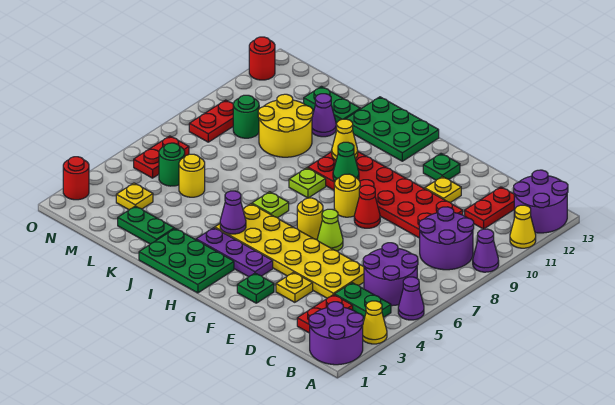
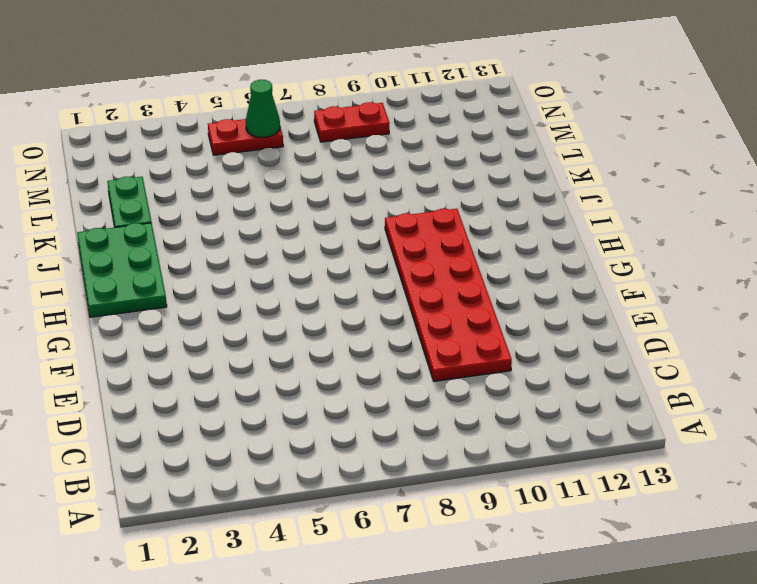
green 1x1 cone [246,80,280,137] -> green 1x1 cone moved to [333,142,359,181]
none -> purple 2x2 round brick [309,302,363,365]
none -> yellow 1x1 cone [363,301,387,344]
none -> purple 1x1 cone [398,277,424,320]
none -> purple 1x1 cone [473,229,499,272]

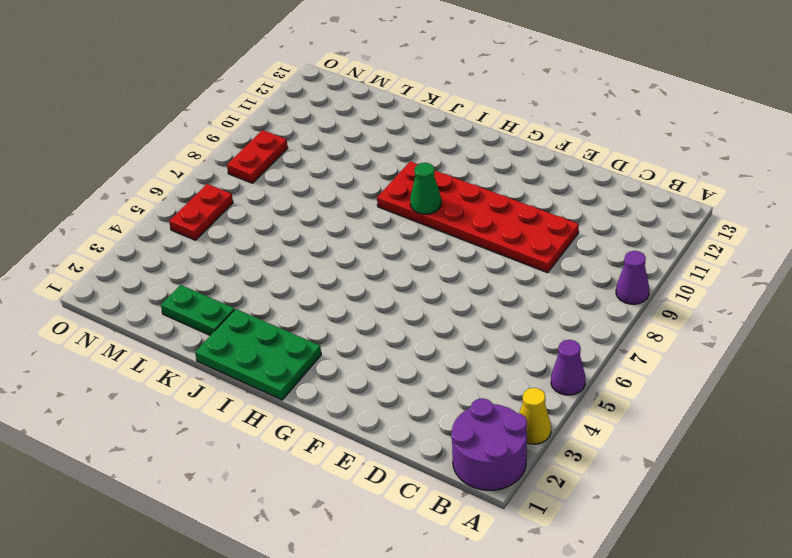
none -> yellow 1x1 cone [510,205,536,248]
none -> purple 2x2 round brick [514,170,568,233]
none -> green 1x2 plate [334,283,391,319]
none -> purple 2x2 round brick [363,243,418,306]

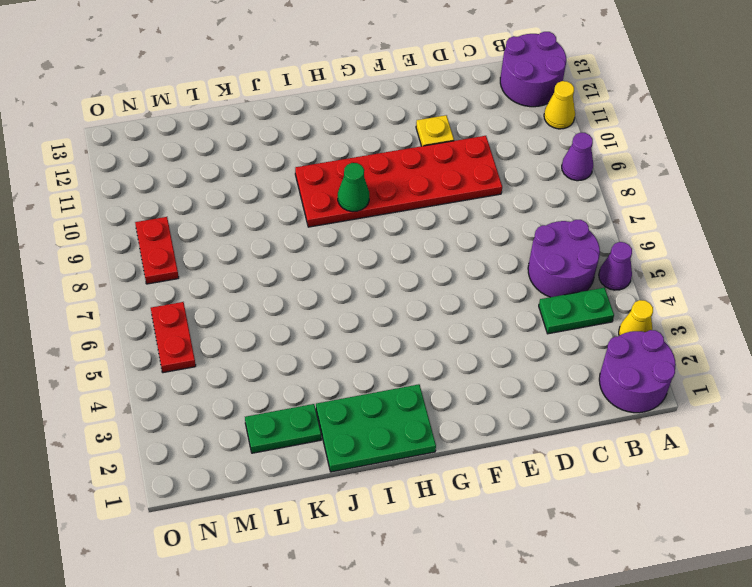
none -> purple 2x2 round brick [419,207,474,270]
none -> red 1x2 plate [297,294,353,333]
none -> red 1x2 plate [465,187,514,229]
none -> yellow 2x6 plate [215,204,364,298]

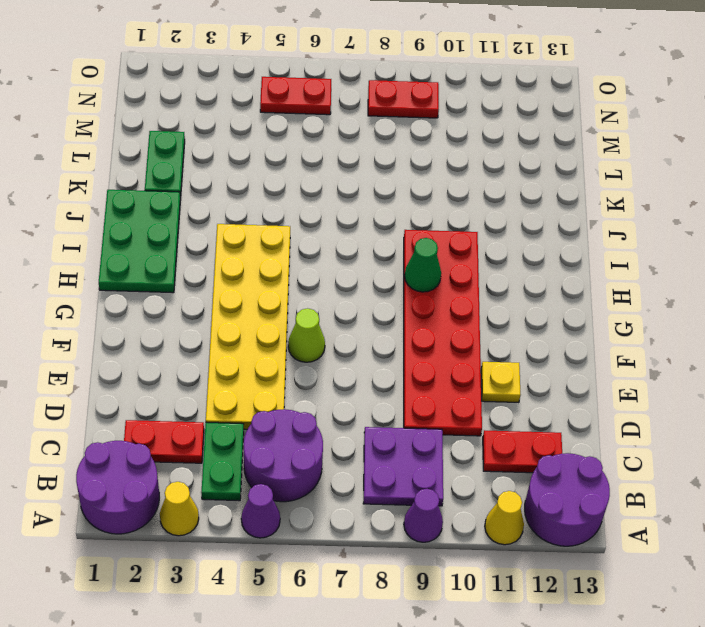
purple 2x2 plate [363,427,443,506] -> purple 2x2 round brick [419,207,474,270]
none -> yellow 1x1 plate [276,272,313,302]
none -> green 1x1 plate [237,273,274,303]
none -> red 1x1 cone [354,185,380,228]
none -> green 1x1 plate [423,154,460,180]

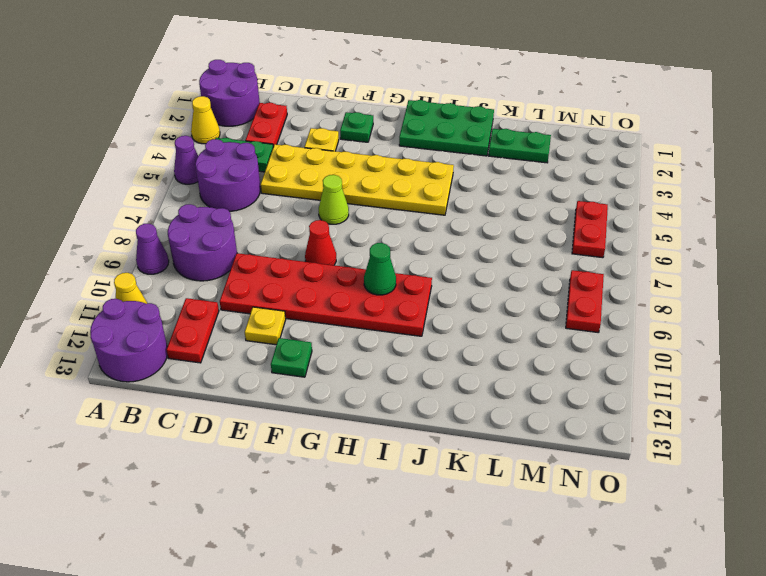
none -> purple 1x3 plate [196,228,273,277]
none -> yellow 1x1 round brick [297,198,323,240]
none -> yellow 1x1 round brick [334,174,360,217]
none -> green 2x3 plate [346,97,439,161]

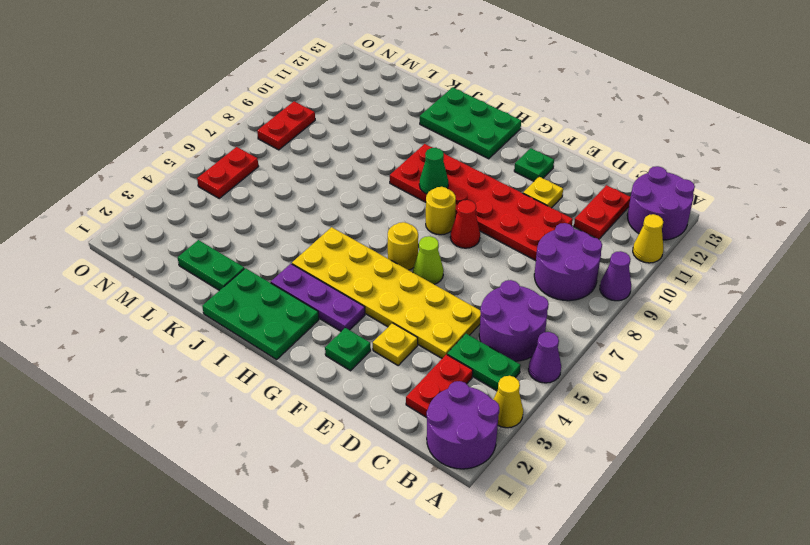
none -> lime 1x1 plate [252,192,289,218]
none -> lime 1x1 plate [289,168,326,198]
none -> yellow 2x2 round brick [258,94,313,157]
none -> purple 1x1 cone [312,94,336,137]

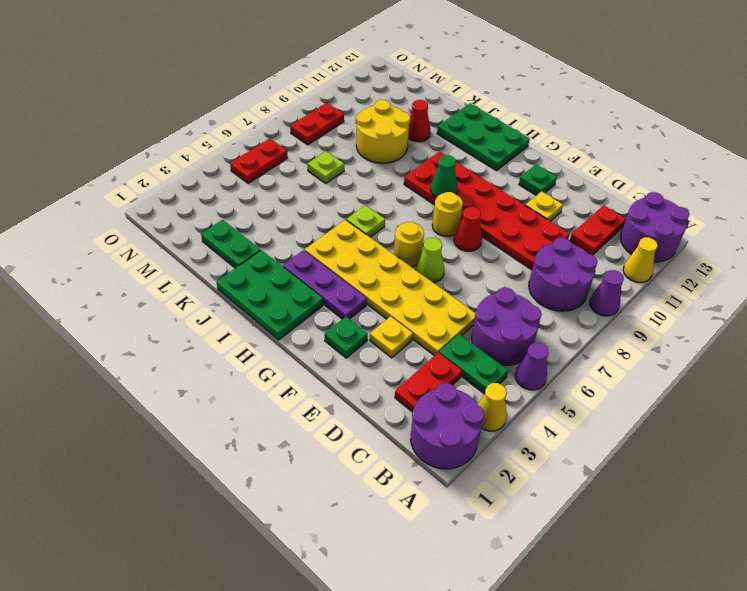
red 1x1 cone [408,100,430,142] -> purple 1x1 cone [312,94,336,137]
lime 1x1 plate [308,151,344,184] -> lime 1x1 plate moved to [289,168,326,198]
none -> green 1x2 plate [304,87,360,124]
none -> yellow 1x1 round brick [179,154,205,197]
none -> yellow 1x1 plate [116,183,153,210]
none -> green 1x1 round brick [159,143,185,186]

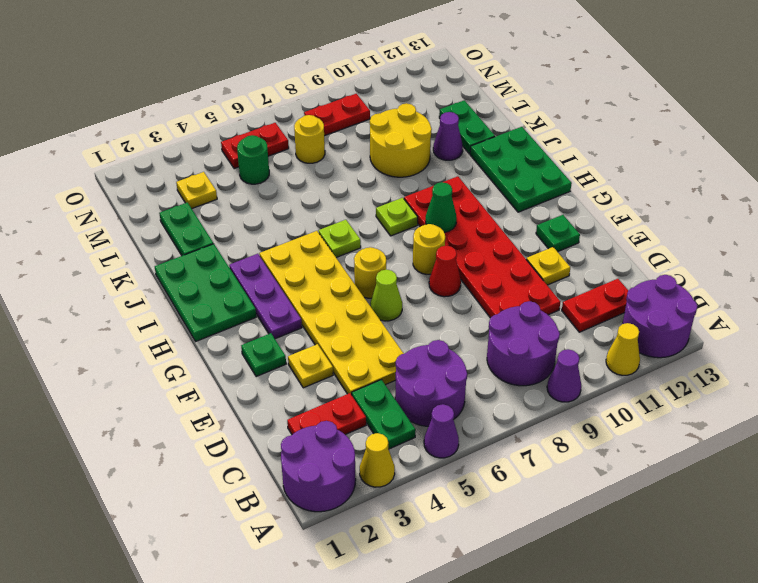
yellow 1x1 round brick [294,115,325,163] -> yellow 1x1 round brick moved to [179,154,205,197]
none -> green 1x1 round brick [233,95,259,138]
none -> red 1x1 round brick [63,157,89,200]
none -> red 1x1 round brick [249,37,275,80]
none -> purple 1x1 cone [220,191,246,234]

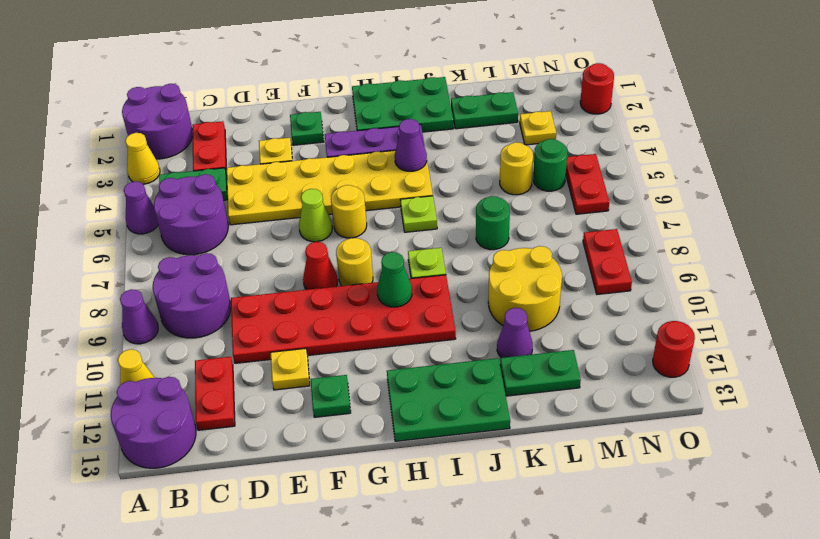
green 1x1 round brick [476,196,510,250] -> green 1x1 round brick moved to [233,95,259,138]
none -> yellow 1x1 cone [332,119,358,160]

